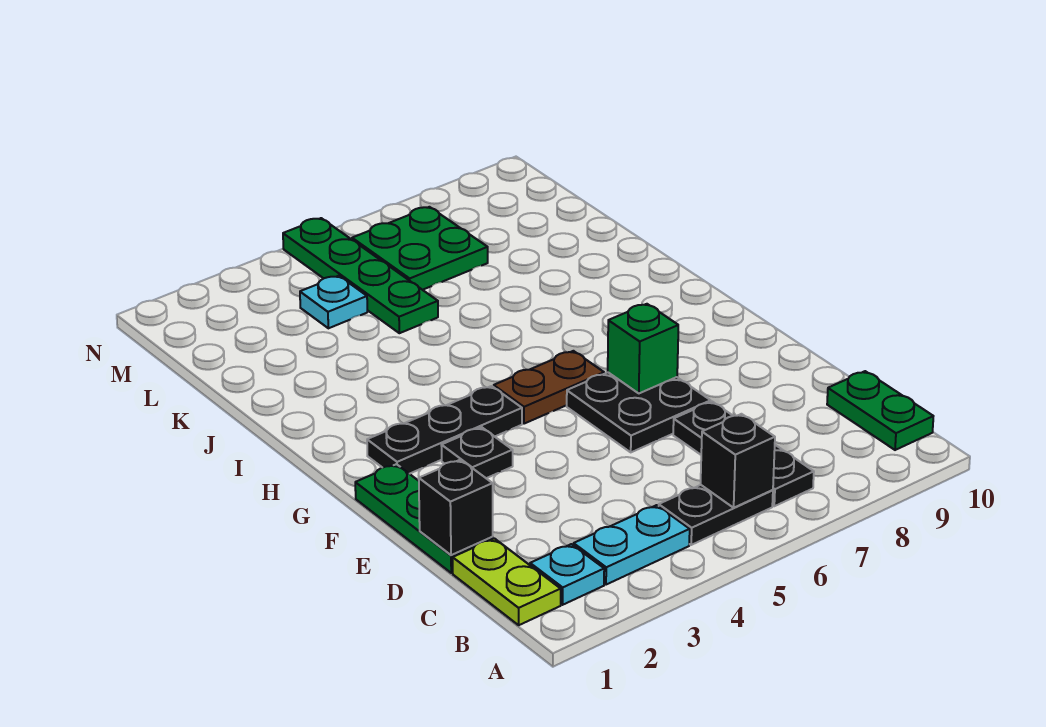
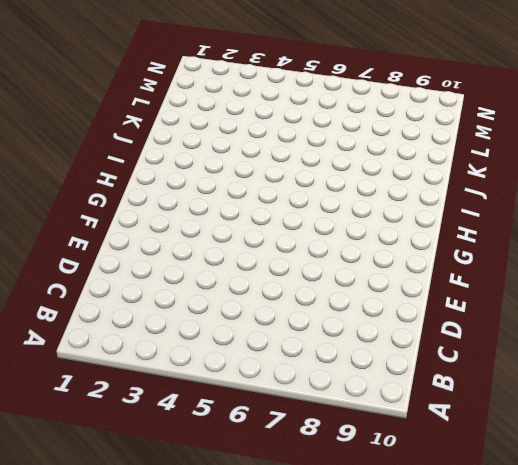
none -> lime 1x2 plate [453,538,561,625]
none -> cyan 1x1 plate [530,544,604,605]
none -> cyan 1x2 plate [574,505,690,585]

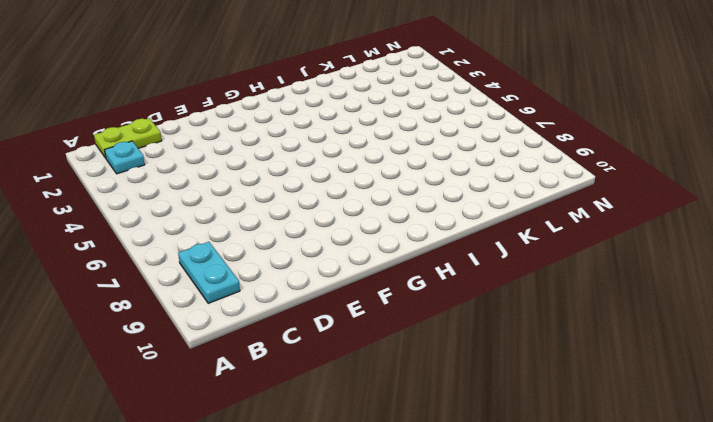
cyan 1x2 plate [178,242,240,303] -> cyan 1x2 plate moved to [574,505,690,585]
none -> black 1x2 plate [659,485,773,545]
none -> black 1x3 plate [673,402,814,506]
none -> green 1x2 plate [827,371,933,450]

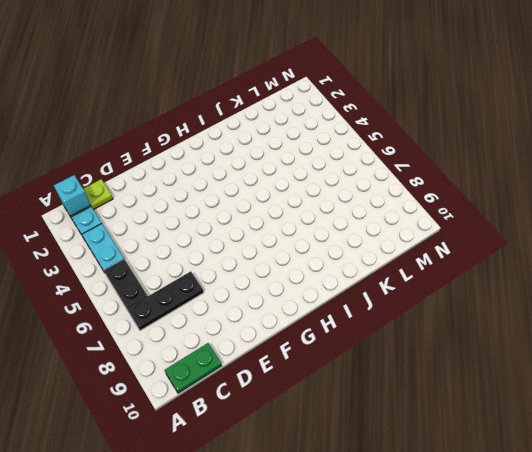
cyan 1x1 brick [54,175,90,216] -> none
none -> green 1x3 plate [355,464,493,573]
none -> black 2x2 plate [567,373,711,452]
none -> black 1x1 plate [441,427,513,478]

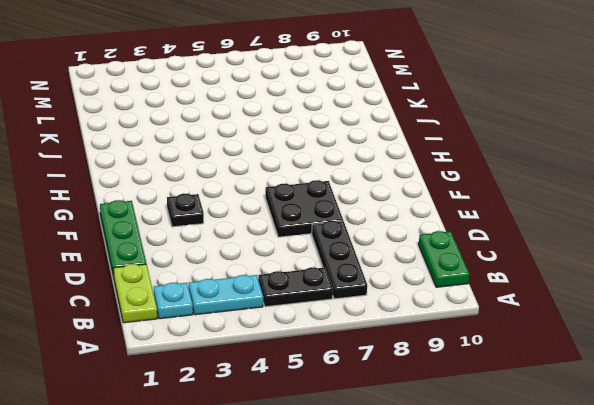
none -> black 1x3 plate [367,386,522,474]
none -> brown 1x2 plate [494,351,604,424]
none -> green 1x4 plate [283,218,438,333]

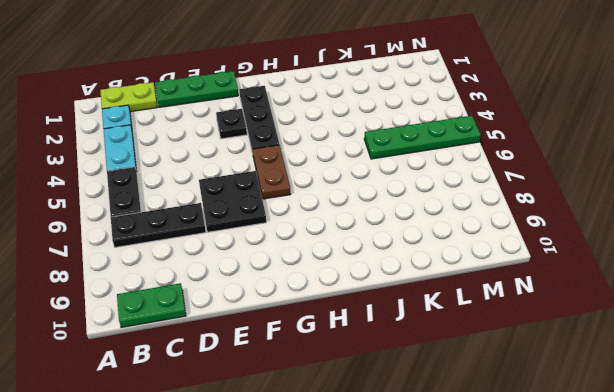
none -> cyan 1x1 plate [300,276,367,328]
none -> green 2x2 plate [352,207,488,290]
none -> black 1x1 brick [701,414,775,508]

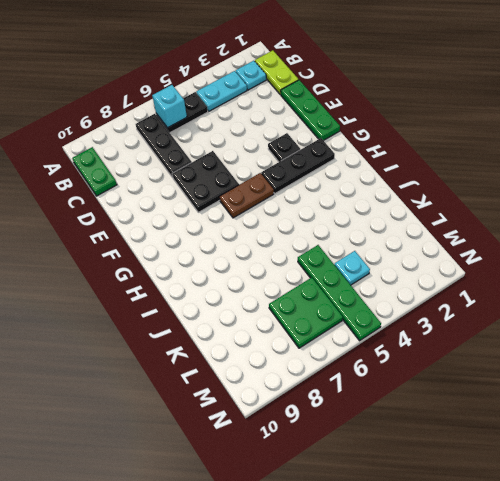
cyan 1x1 brick [152,85,187,128] -> black 1x1 brick [701,414,775,508]
none -> black 1x1 brick [419,460,493,555]
none -> green 1x1 brick [608,304,678,393]

